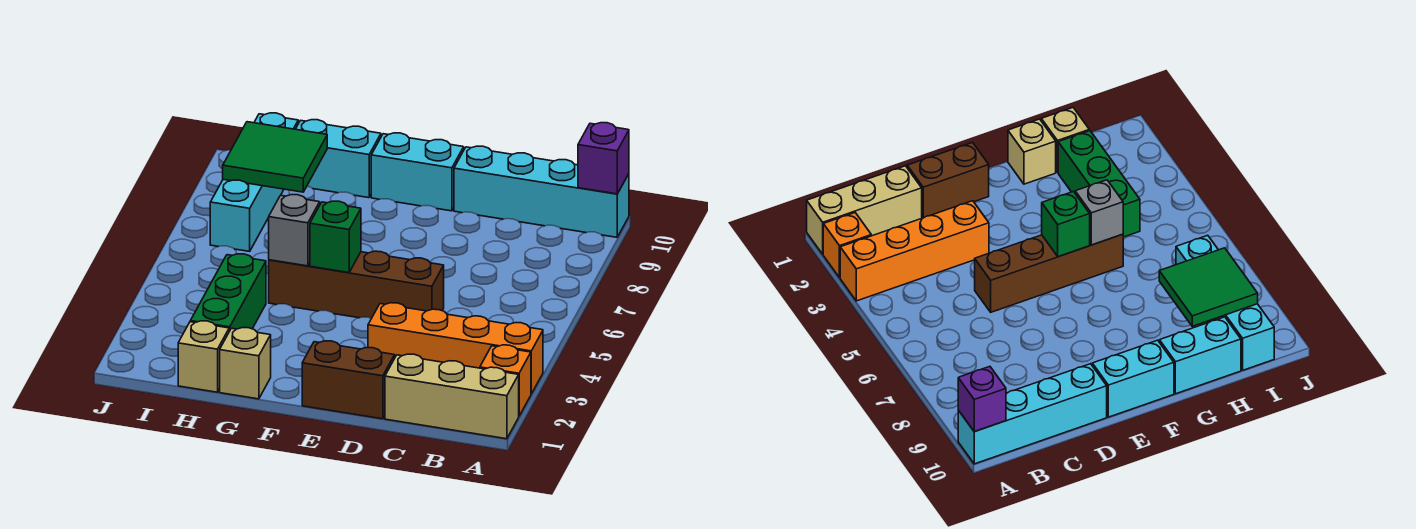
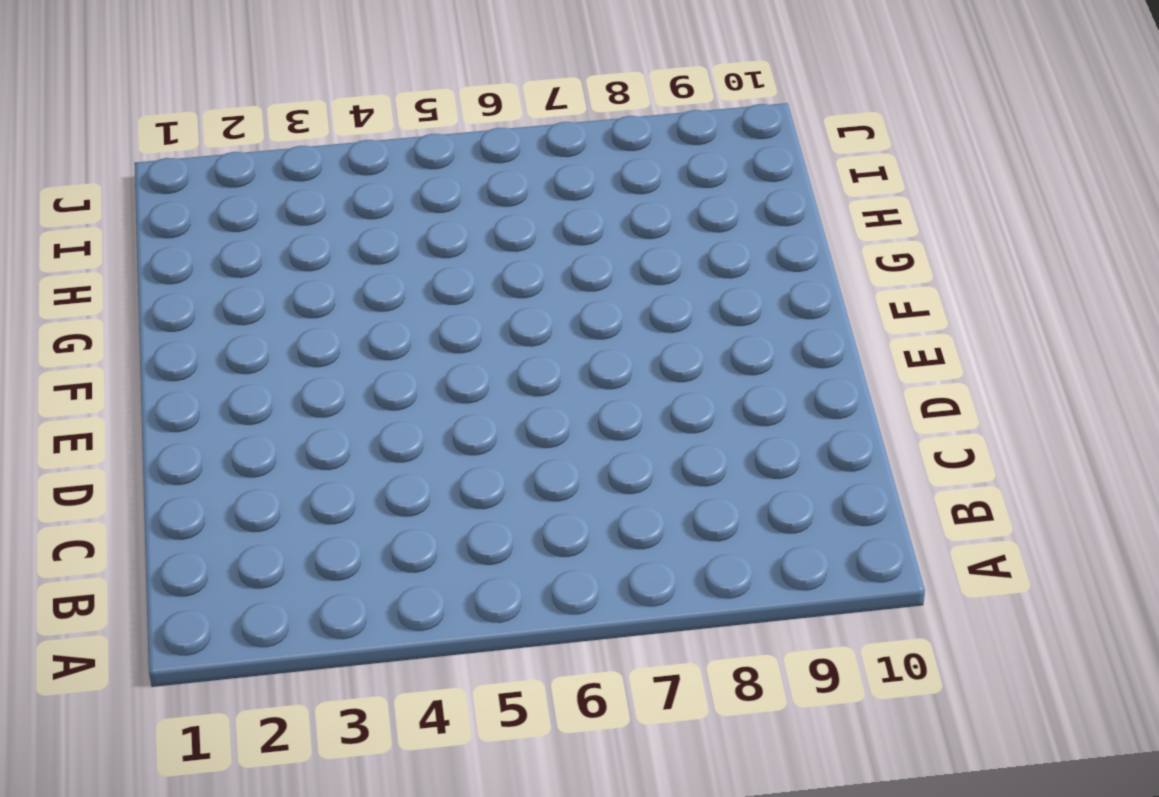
none -> tan 1x3 brick [385,354,519,439]
none -> orange 1x1 brick [480,345,531,416]
none -> orange 1x4 brick [368,303,543,394]

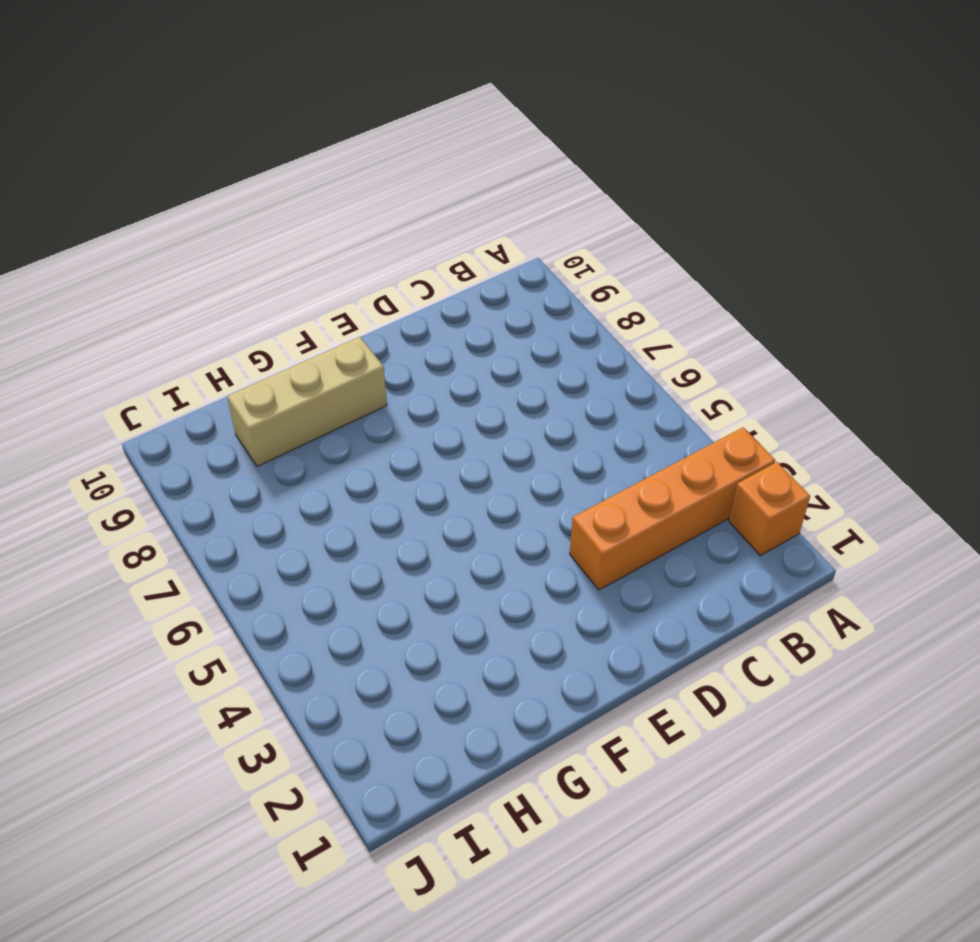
tan 1x3 brick [227,337,387,466] -> tan 1x3 brick moved to [385,354,519,439]
none -> cyan 1x4 brick [454,146,629,237]
none -> brown 1x2 brick [302,341,395,419]
none -> brown 1x4 brick [269,251,444,318]

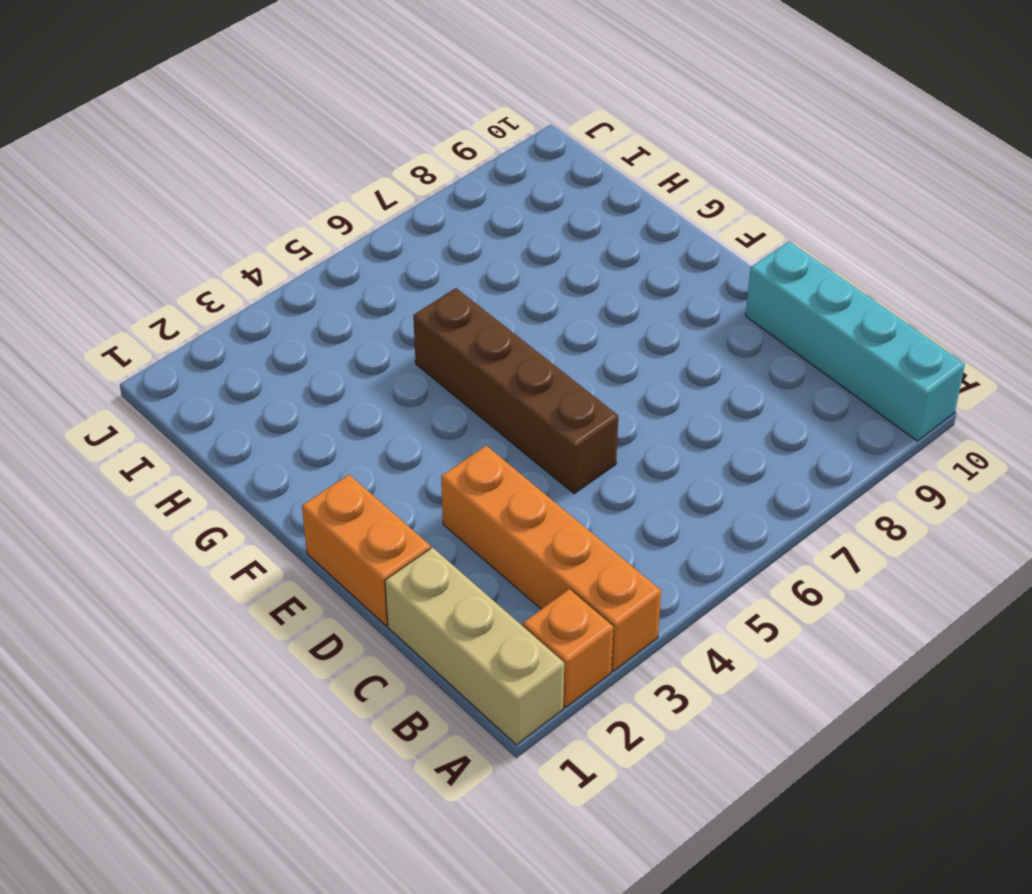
orange 1x2 brick [302,475,431,626] -> brown 1x2 brick [302,341,395,419]
none -> cyan 1x2 brick [371,133,464,211]
none -> tan 1x1 brick [220,328,271,399]
none -> cyan 1x2 brick [296,120,381,198]

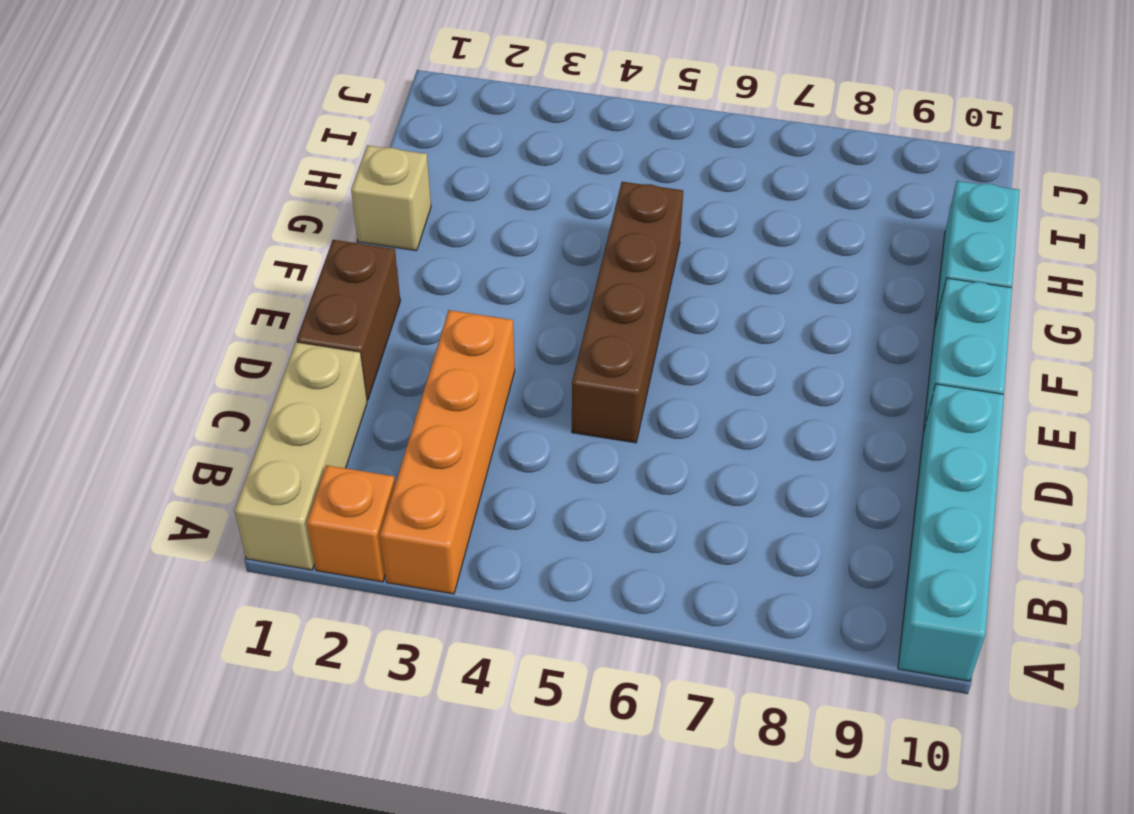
none -> tan 1x1 brick [178,321,229,392]
none -> green 1x3 brick [190,254,266,331]
none -> cyan 1x4 brick [210,113,298,251]

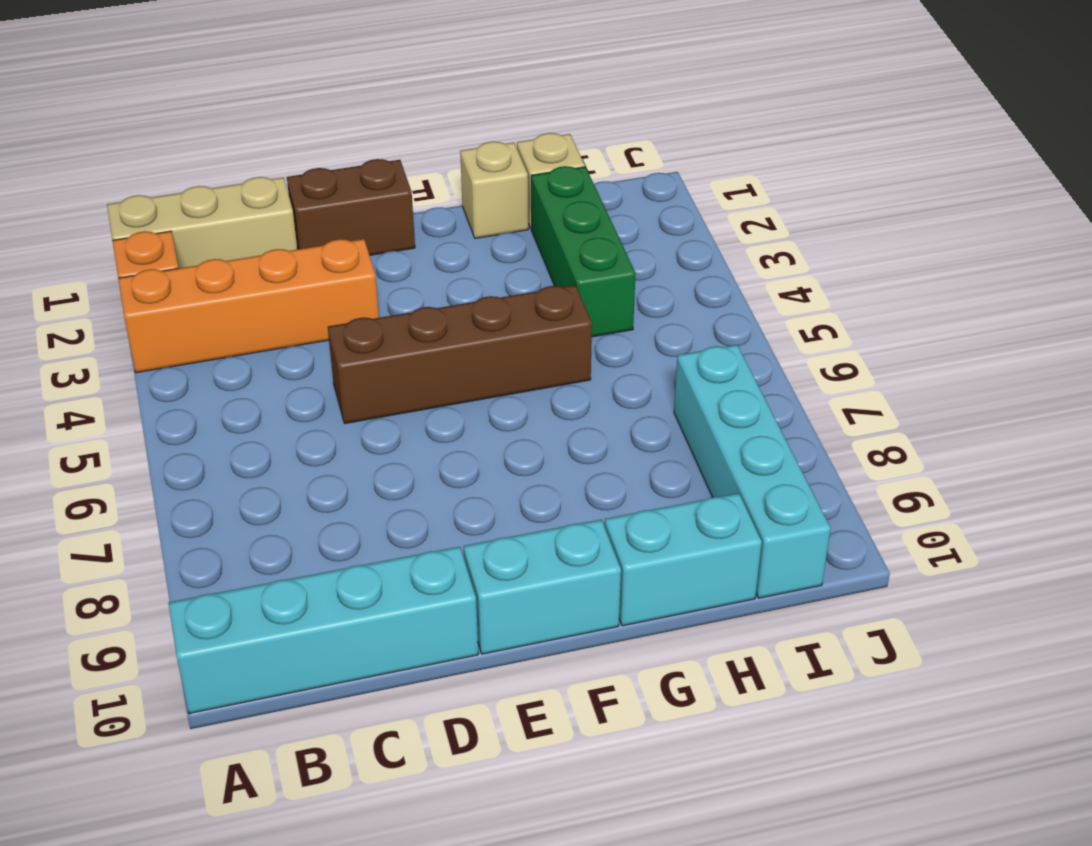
none -> purple 1x1 brick [578,123,629,194]
none -> green 1x1 brick [310,201,361,273]
none -> grey 1x1 brick [269,195,320,266]

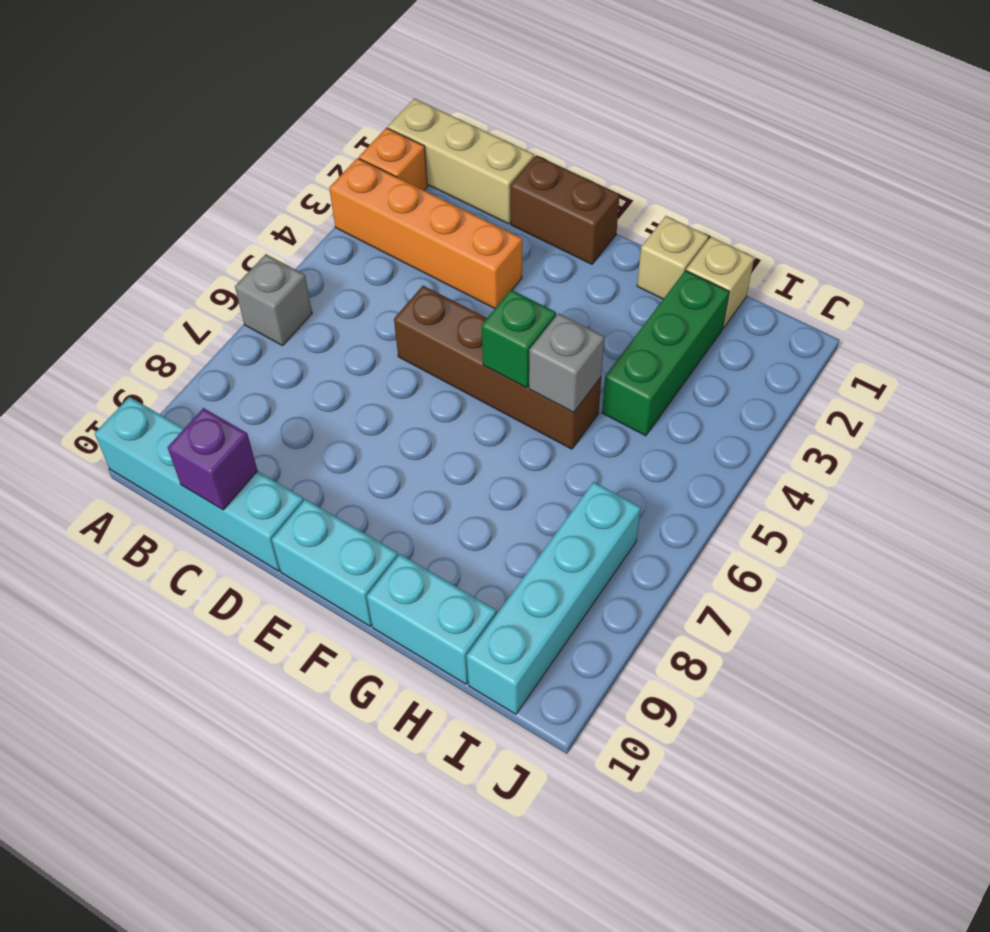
grey 1x1 brick [235,254,312,346] -> none
purple 1x1 brick [167,408,258,510] -> purple 1x1 brick moved to [578,123,629,194]
none -> green 2x2 tile [223,122,327,192]

